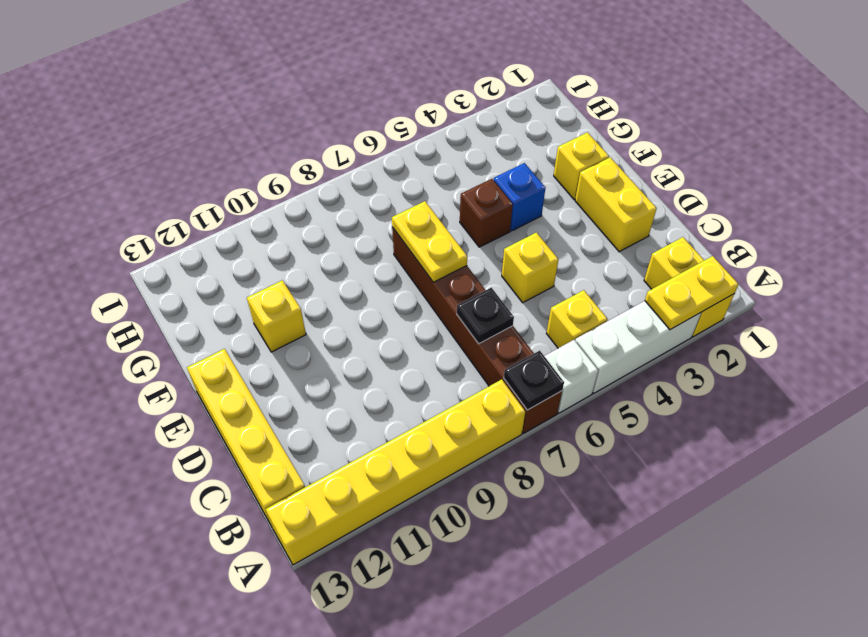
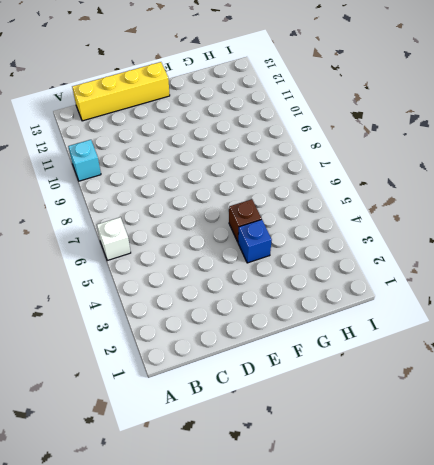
cyan 1x1 brick [68,140,101,181] -> yellow 1x6 brick [266,379,525,565]
none -> yellow 1x2 brick [644,237,734,337]
none -> white 1x3 brick [575,301,701,393]
none -> brown 1x6 brick [392,227,562,433]

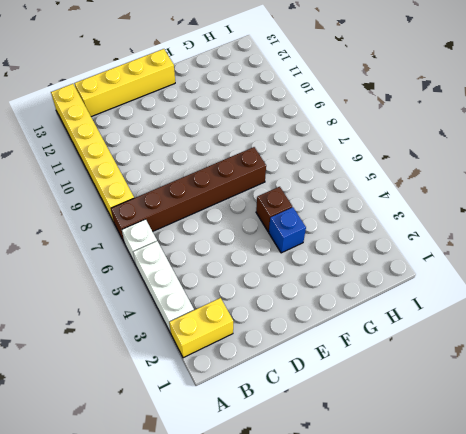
none -> yellow 1x1 brick [547,290,608,348]
none -> yellow 1x2 brick [575,158,657,252]
none -> yellow 1x1 brick [502,233,558,303]

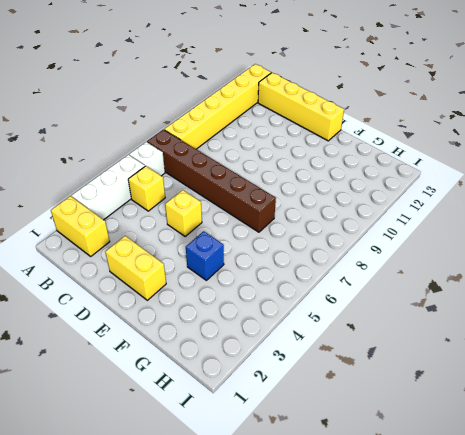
none -> yellow 1x1 brick [554,133,609,199]
none -> brown 1x1 brick [460,179,513,247]
none -> yellow 1x1 brick [247,280,306,352]

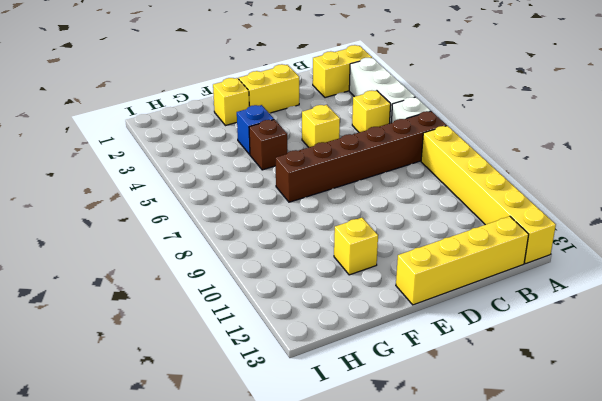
none -> yellow 1x2 plate [645,256,739,330]
none -> black 1x1 plate [504,351,564,410]
none -> black 1x1 plate [457,288,514,344]

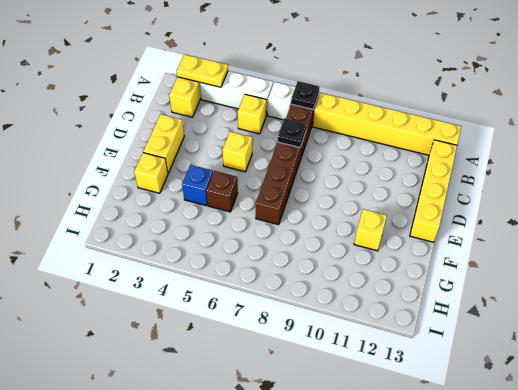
none -> yellow 1x2 plate [392,201,467,282]

